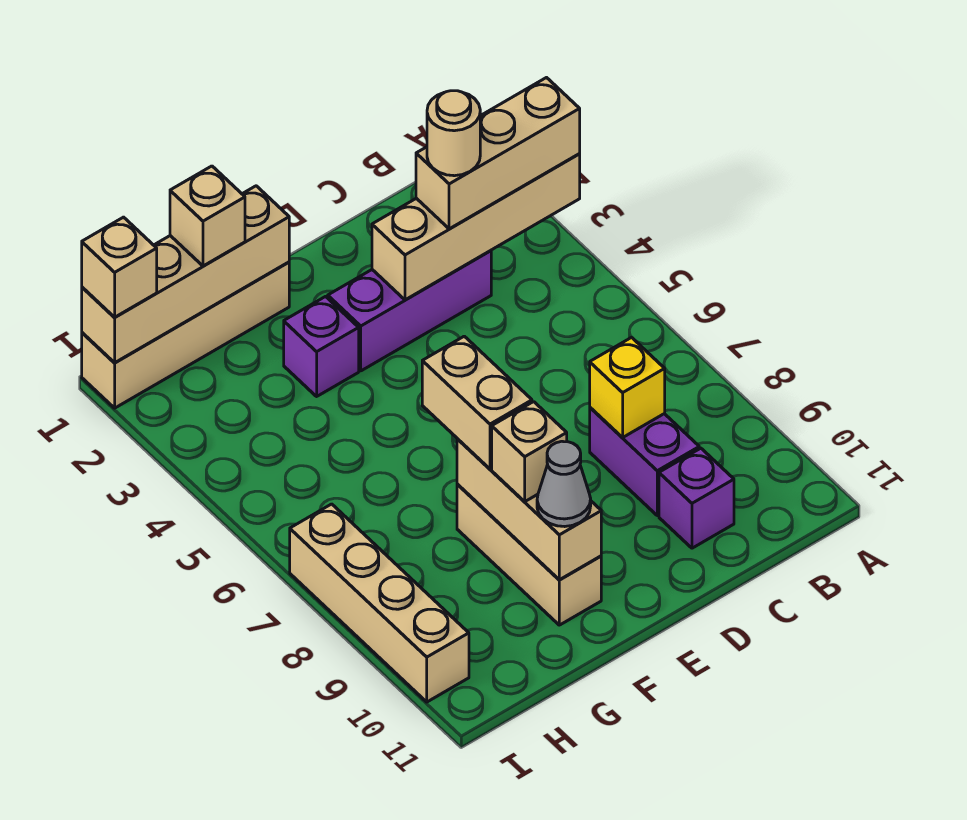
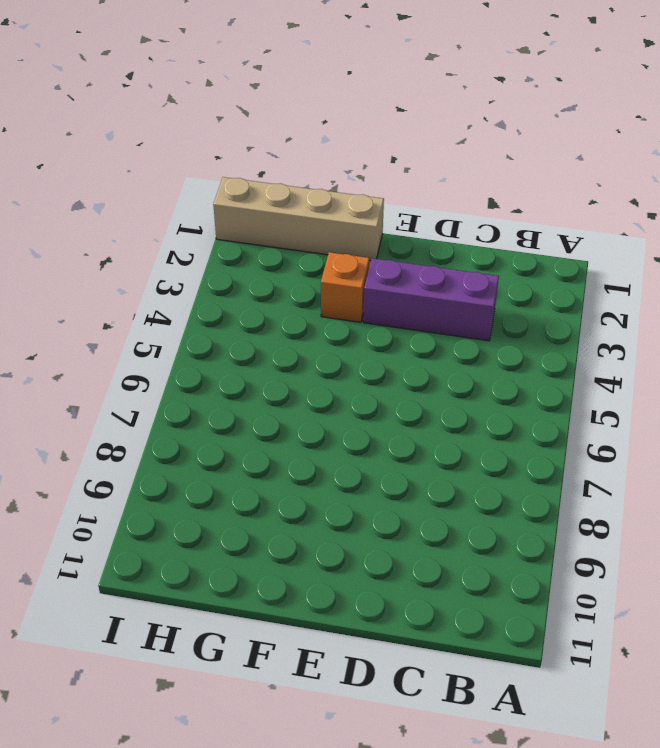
orange 1x1 brick [321,252,369,322] -> purple 1x1 brick [284,297,359,396]
none -> purple 1x2 brick [590,408,699,516]
none -> purple 1x1 brick [659,448,734,548]
none -> tan 1x3 brick [457,484,601,625]

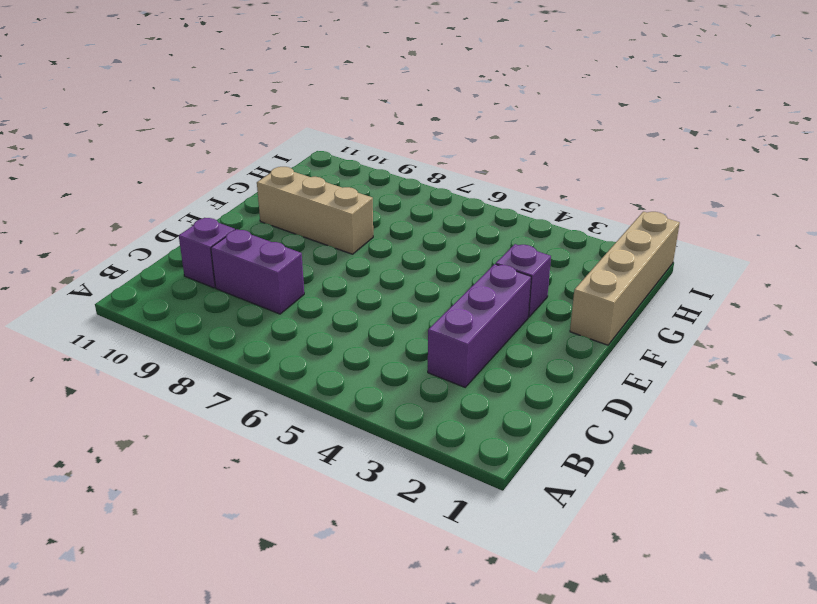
none -> tan 1x4 brick [290,504,469,702]
none -> tan 1x4 brick [372,154,580,300]
none -> yellow 1x1 brick [590,337,665,437]

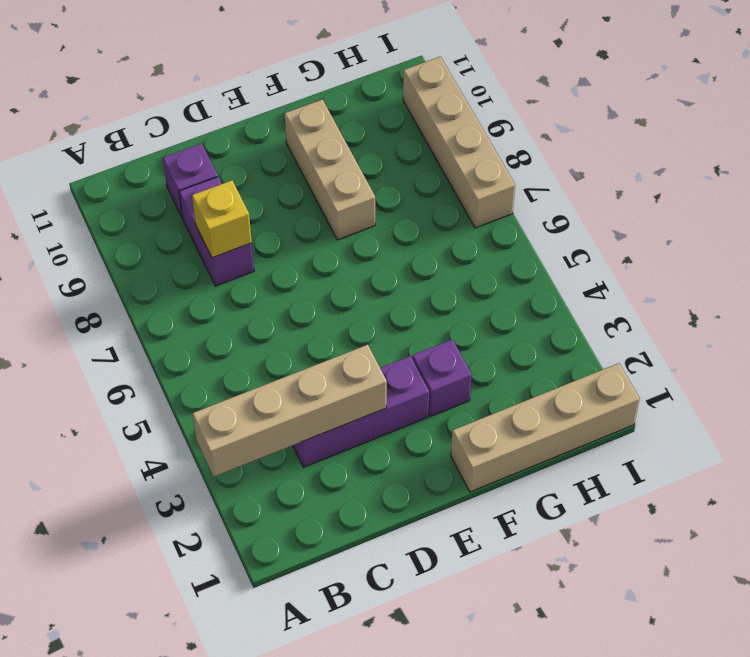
none -> tan 1x4 brick [82,186,289,363]
none -> tan 1x3 brick [457,439,601,580]
none -> tan 1x3 brick [416,78,580,229]

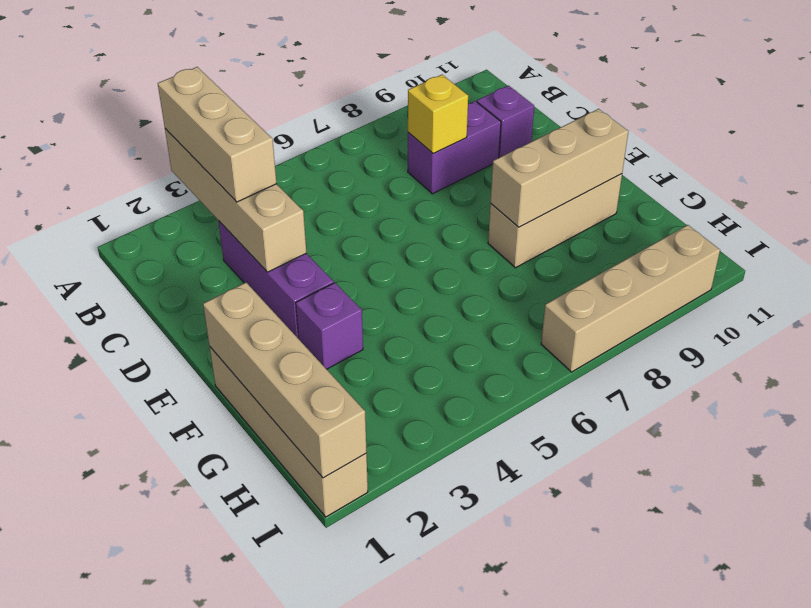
none -> tan 1x2 brick [422,336,532,469]
none -> tan 1x1 brick [492,402,567,501]
none -> grey 1x1 cone [537,441,591,527]

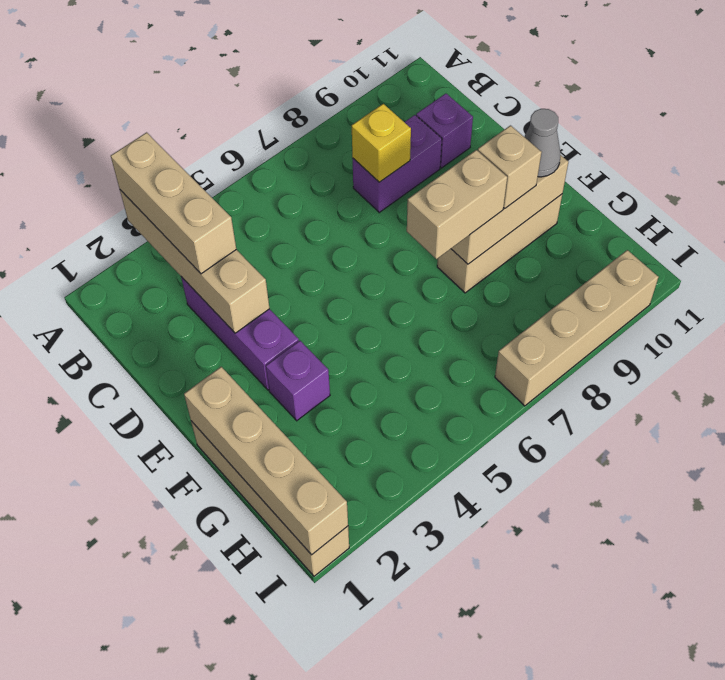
none -> tan 1x1 brick [170,166,245,266]
none -> tan 1x1 brick [82,217,157,317]
none -> tan 1x1 round brick [427,91,480,176]

